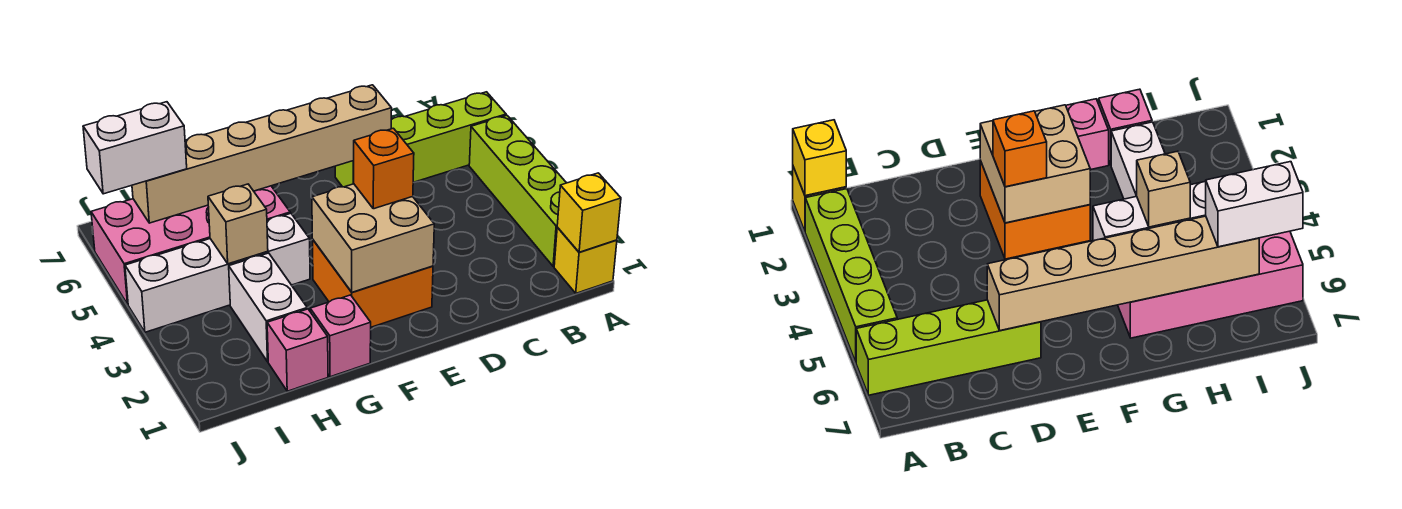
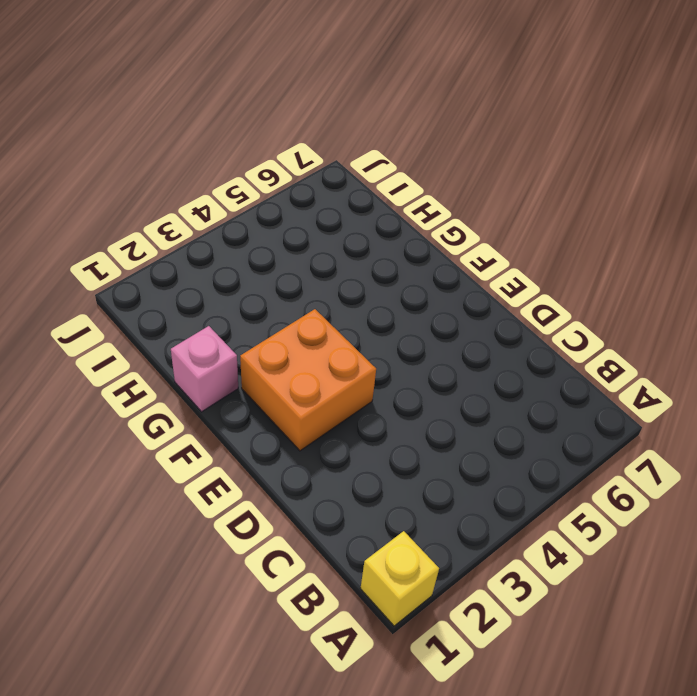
none -> lime 1x4 brick [469,115,566,266]
none -> lime 1x4 brick [335,92,506,187]
none -> white 1x4 brick [125,213,310,332]

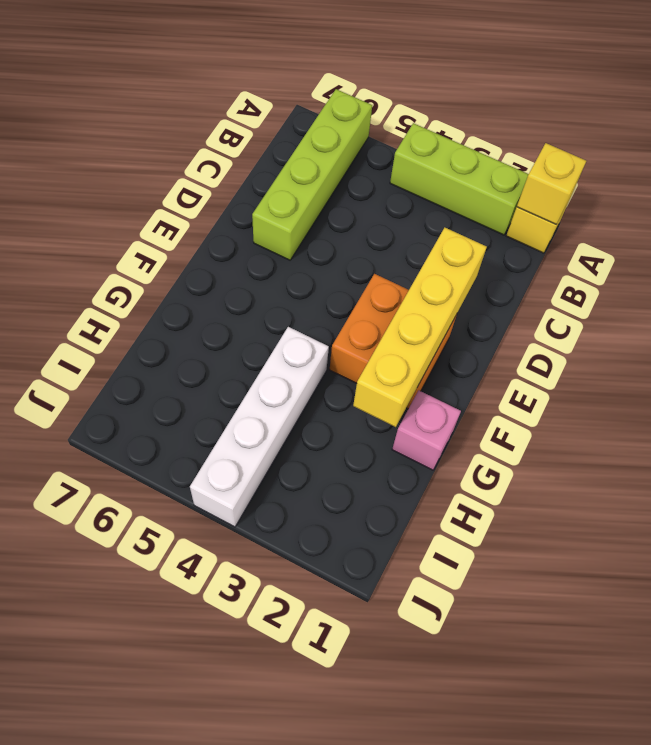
lime 1x3 brick [390,123,529,235] -> lime 1x4 brick [469,115,566,266]
yellow 1x4 brick [353,228,487,427] -> tan 2x2 brick [312,184,434,292]
none -> pink 2x4 brick [91,186,290,304]
none -> pink 1x1 brick [267,309,328,391]
none -> white 1x2 brick [229,253,307,362]

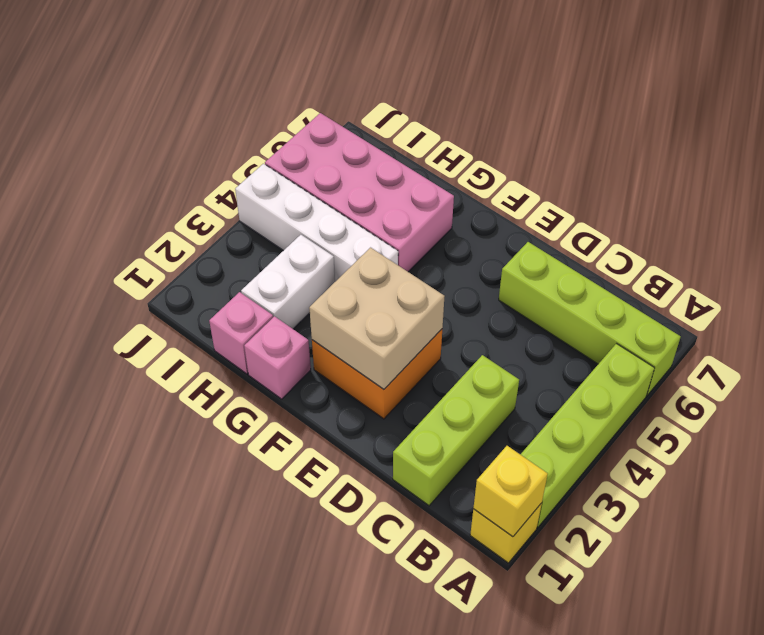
lime 1x3 brick [393,355,519,506] -> none
none -> tan 1x6 brick [132,85,392,223]
none -> tan 1x1 brick [208,184,268,264]
none -> orange 1x1 brick [354,128,414,209]

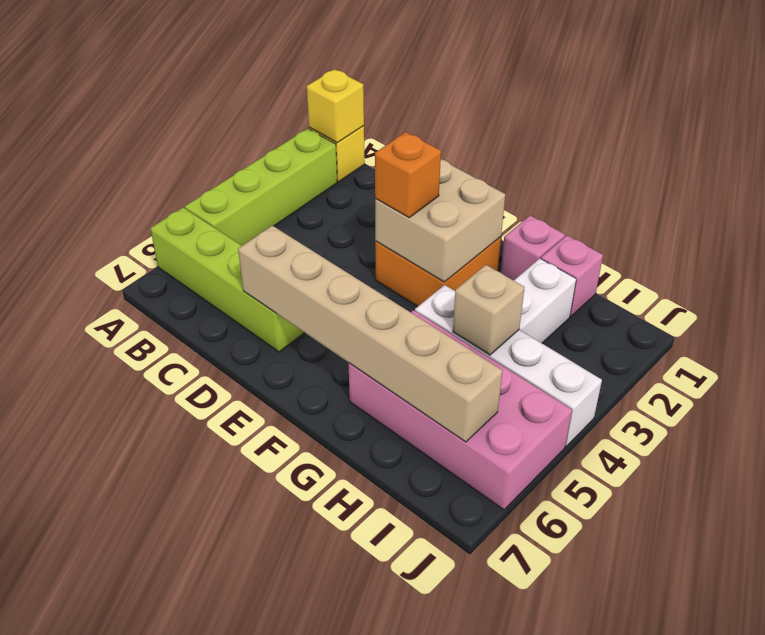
none -> white 1x2 brick [83,102,187,194]

